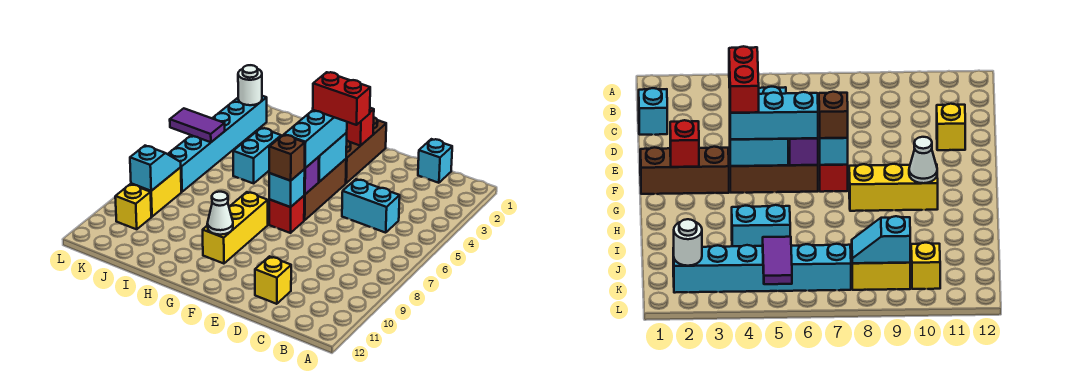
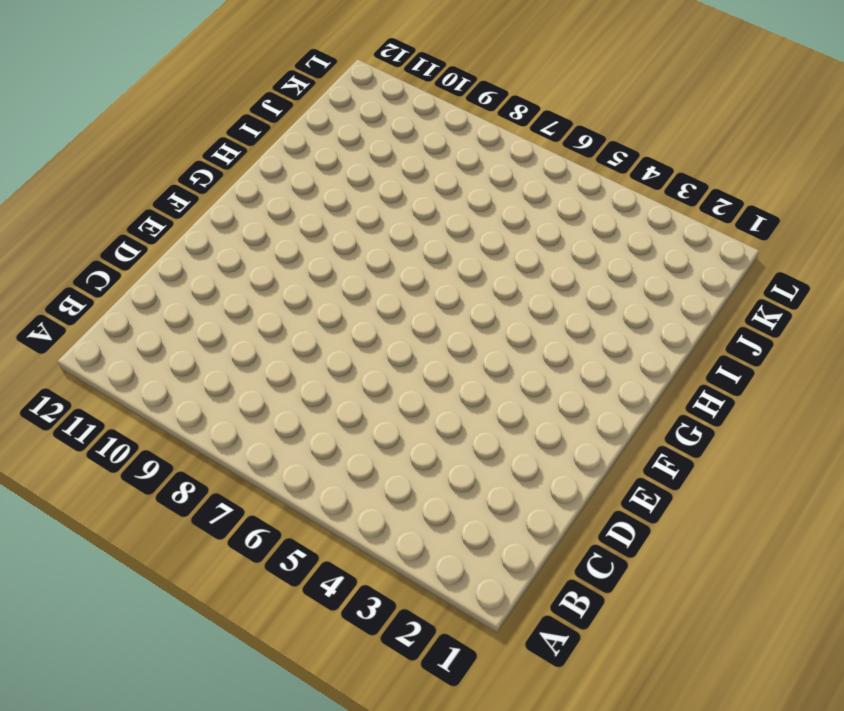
none -> cyan 1x1 brick [418,139,452,183]
none -> cyan 1x2 brick [342,179,400,233]
none -> yellow 1x1 brick [255,256,291,304]

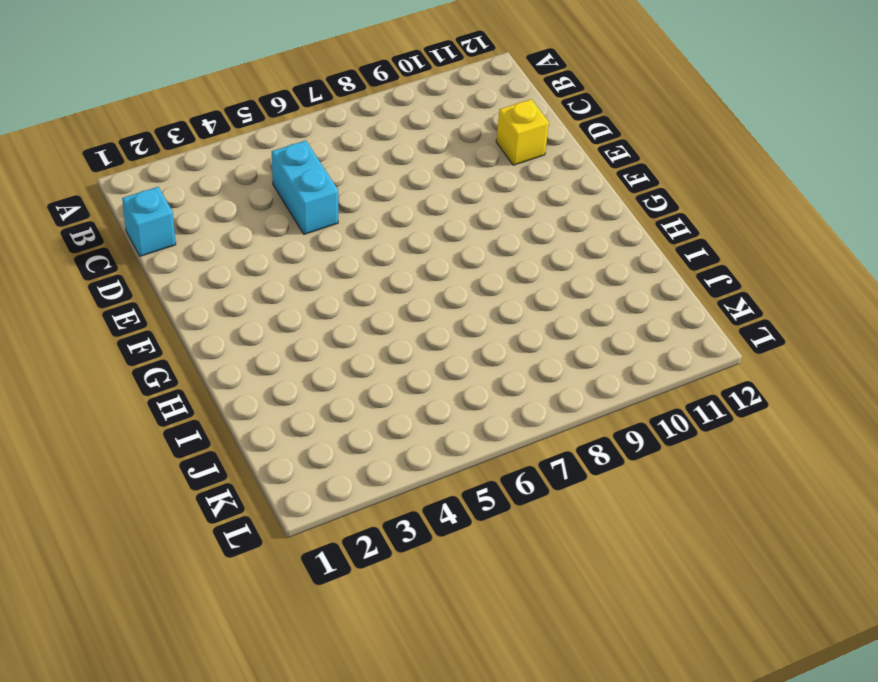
none -> brown 1x3 brick [346,117,386,183]
none -> brown 1x3 brick [304,159,346,220]
none -> red 1x1 brick [269,196,304,233]

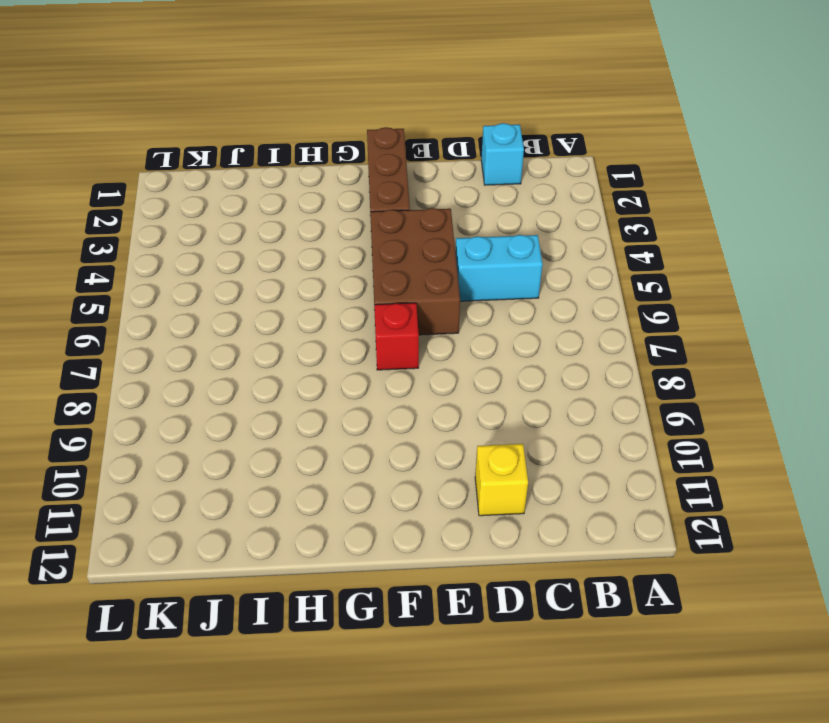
brown 2x3 brick [370,208,460,335] -> brown 1x3 brick [304,159,346,220]
none -> yellow 1x3 brick [203,192,268,264]
none -> cyan 1x2 brick [233,128,281,183]
none -> cyan 1x6 brick [168,96,267,192]

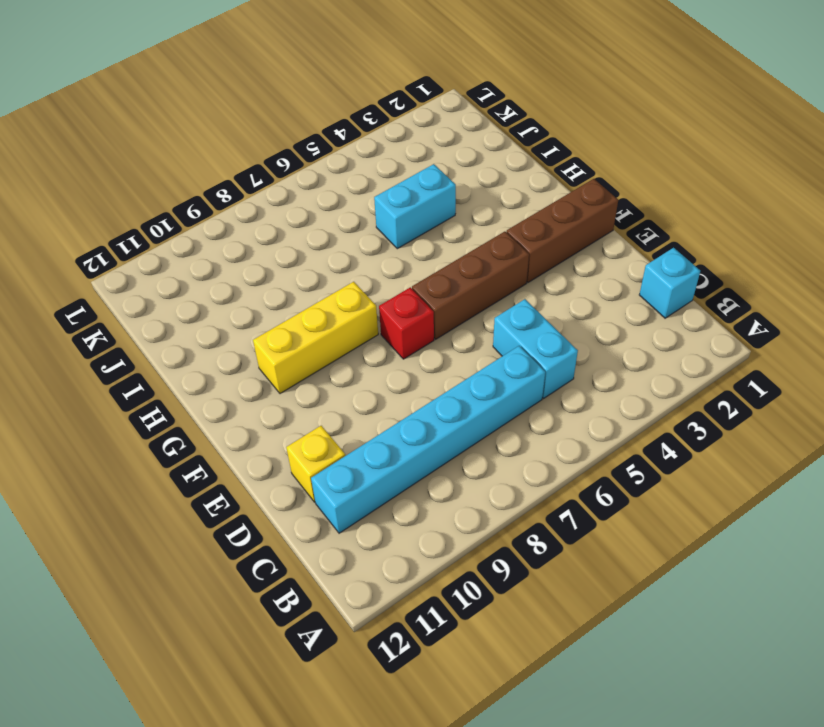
cyan 1x6 brick [311,346,545,533] -> cyan 1x6 brick moved to [168,96,267,192]
none -> yellow 1x2 brick [131,167,181,217]
none -> yellow 1x1 brick [115,184,151,229]
none -> red 1x1 brick [347,108,374,146]

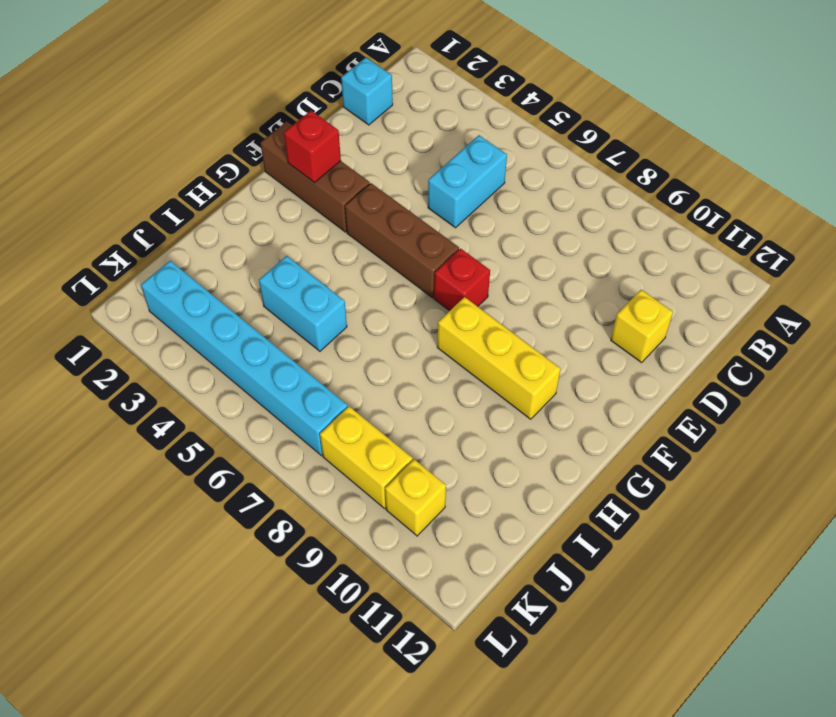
none -> cyan 1x2 brick [319,133,347,182]
none -> purple 1x1 brick [304,157,319,194]
none -> cyan 1x1 brick [269,169,305,207]

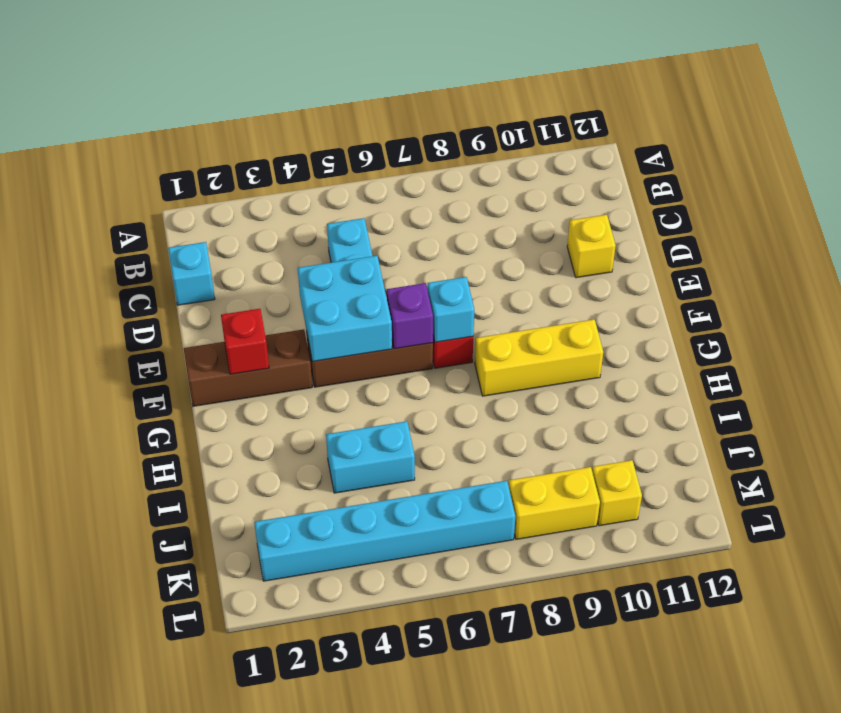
cyan 2x2 brick [298,256,392,361] -> cyan 1x2 brick [319,133,347,182]
none -> white 1x1 cone [207,192,233,235]
none -> white 1x1 round brick [238,65,262,105]
none -> purple 1x2 tile [170,108,225,142]

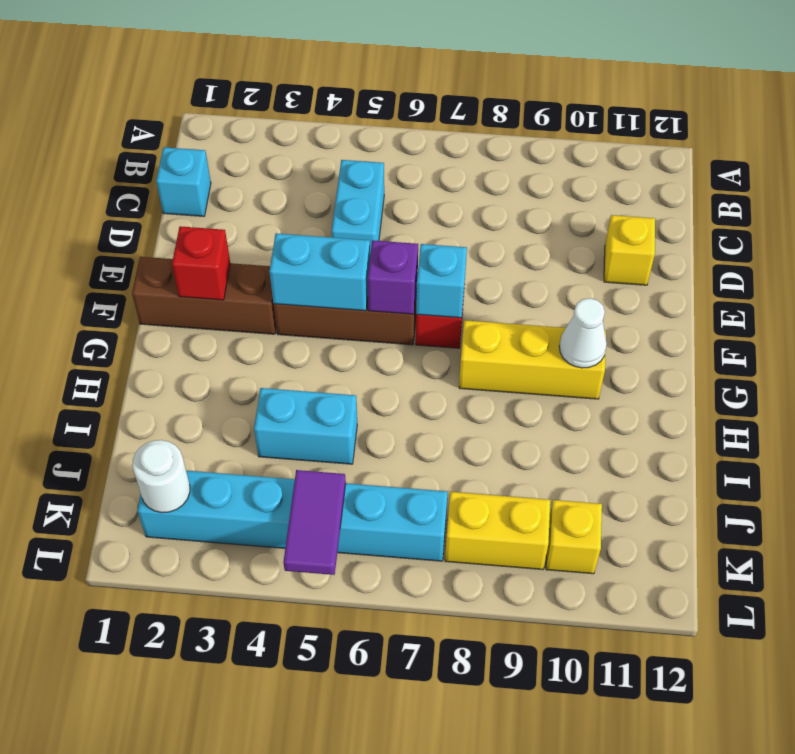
none -> cyan 1x2 slope [130,146,181,191]
none -> cyan 1x3 brick [284,110,347,168]
none -> brown 1x1 brick [269,135,305,181]

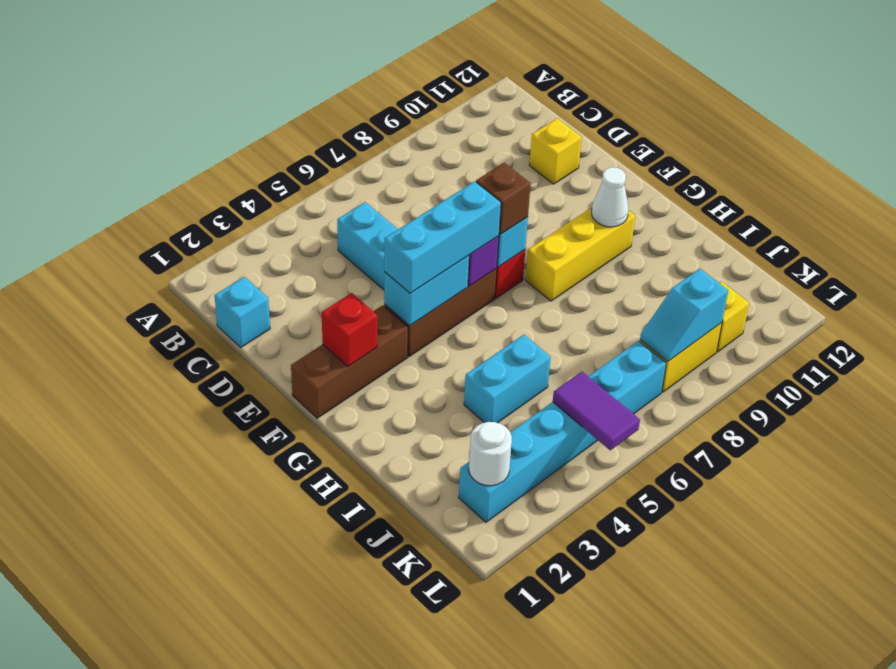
none -> red 1x2 brick [313,72,370,125]

